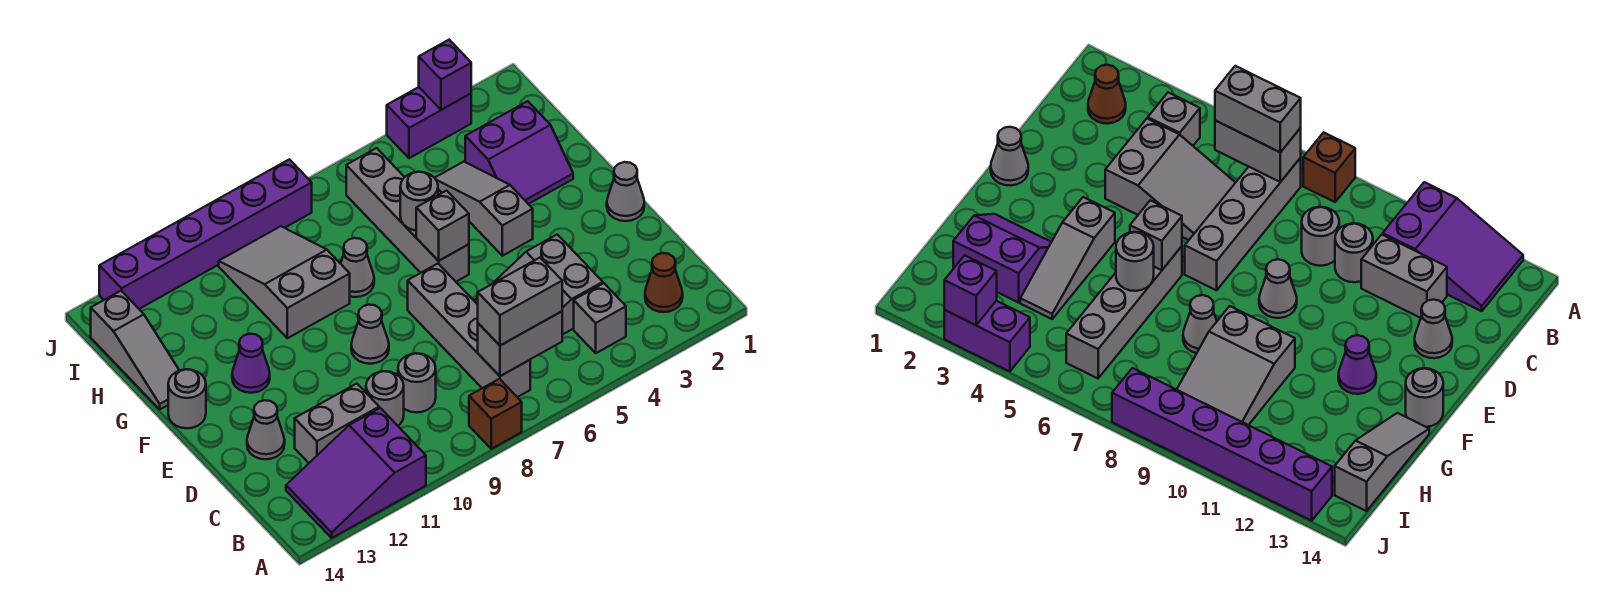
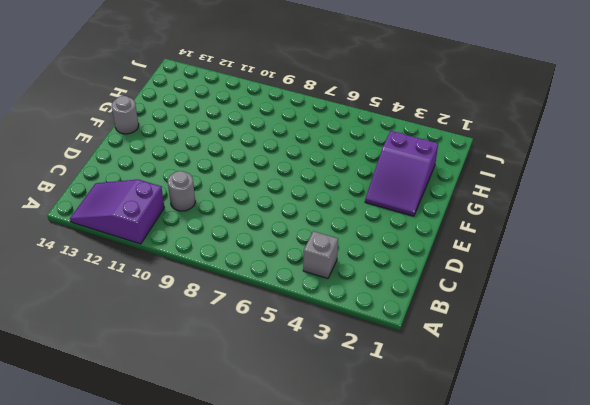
purple 2x3 slope [365,131,438,216] -> purple 2x2 slope [465,101,573,204]
none -> brown 1x1 brick [469,379,522,449]
none -> brown 1x1 cone [645,253,683,312]
none -> grey 1x4 brick [408,264,530,397]

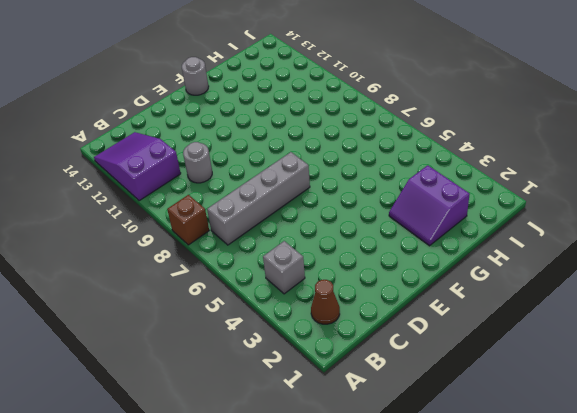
none -> grey 2x3 slope [475,235,603,335]
none -> grey 1x1 round brick [398,353,436,412]
none -> grey 1x2 brick [295,384,379,463]

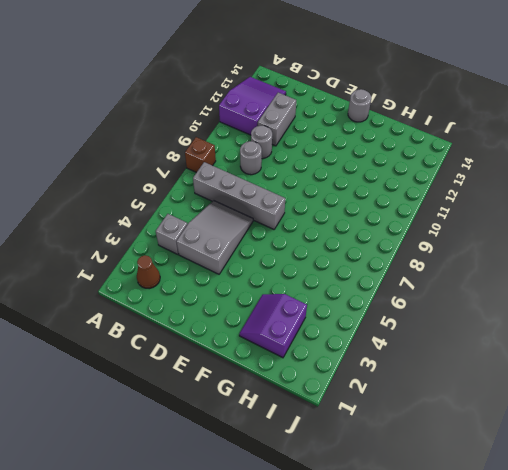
none -> grey 1x1 cone [247,400,285,459]
none -> grey 1x1 cone [607,162,644,221]
none -> grey 1x1 cone [351,305,389,364]

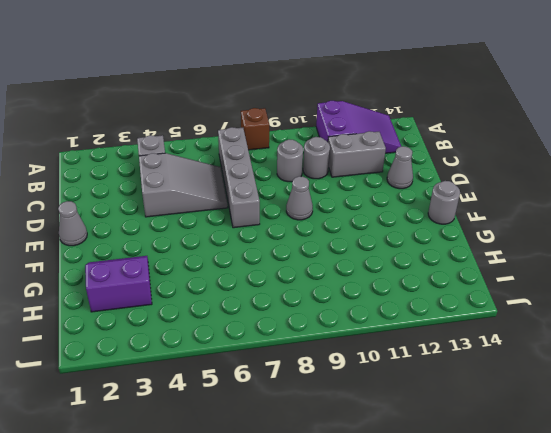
none -> brown 1x1 cone [645,253,683,312]
none -> grey 1x3 slope [435,162,533,256]
none -> grey 1x4 brick [346,148,469,282]

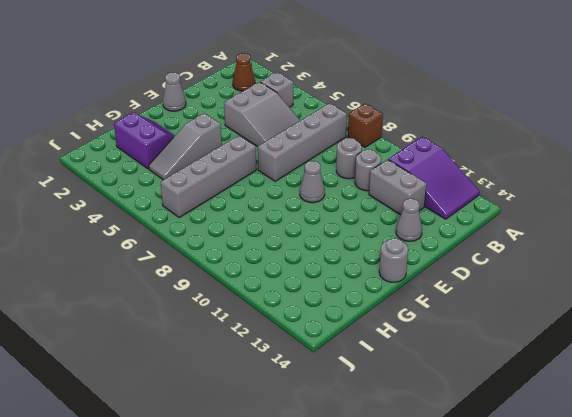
none -> purple 1x1 cone [232,334,270,393]
none -> grey 1x1 cone [341,238,374,297]
none -> grey 2x3 slope [219,226,350,338]

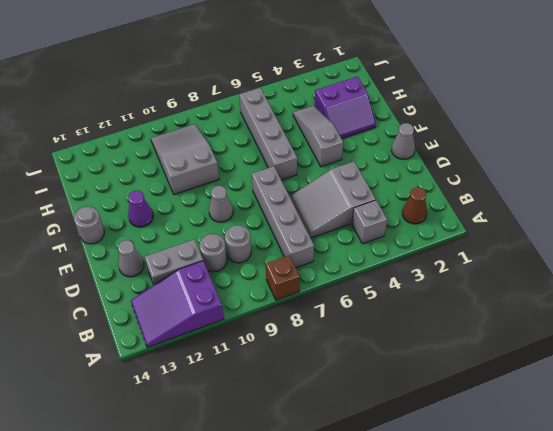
none -> grey 1x1 cone [341,238,374,297]
none -> grey 1x3 slope [91,291,179,409]
none -> purple 1x2 brick [387,87,471,158]

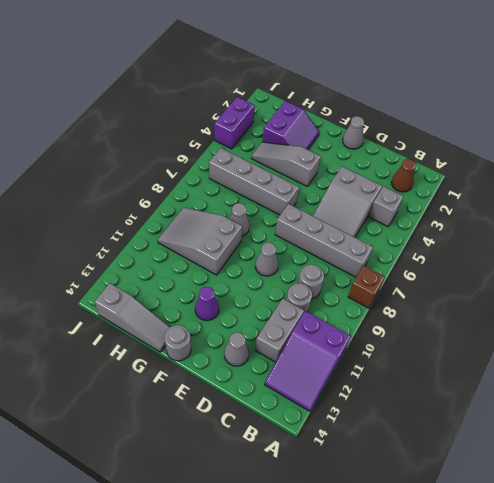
none -> purple 1x6 brick [99,159,312,309]
none -> grey 1x2 brick [478,311,562,376]
none -> grey 1x1 brick [416,191,469,261]

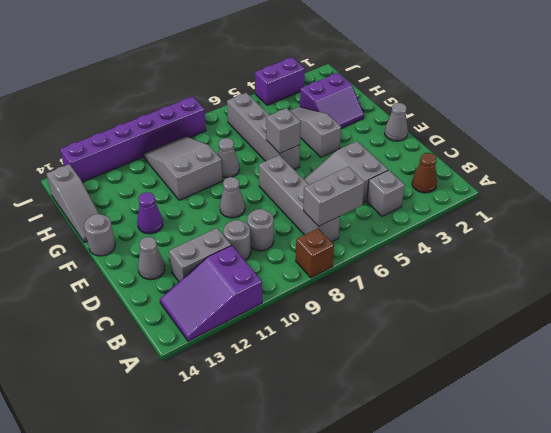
none -> grey 1x1 round brick [400,172,438,230]
none -> purple 1x1 brick [419,40,471,110]
none -> grey 1x2 brick [478,258,562,346]

